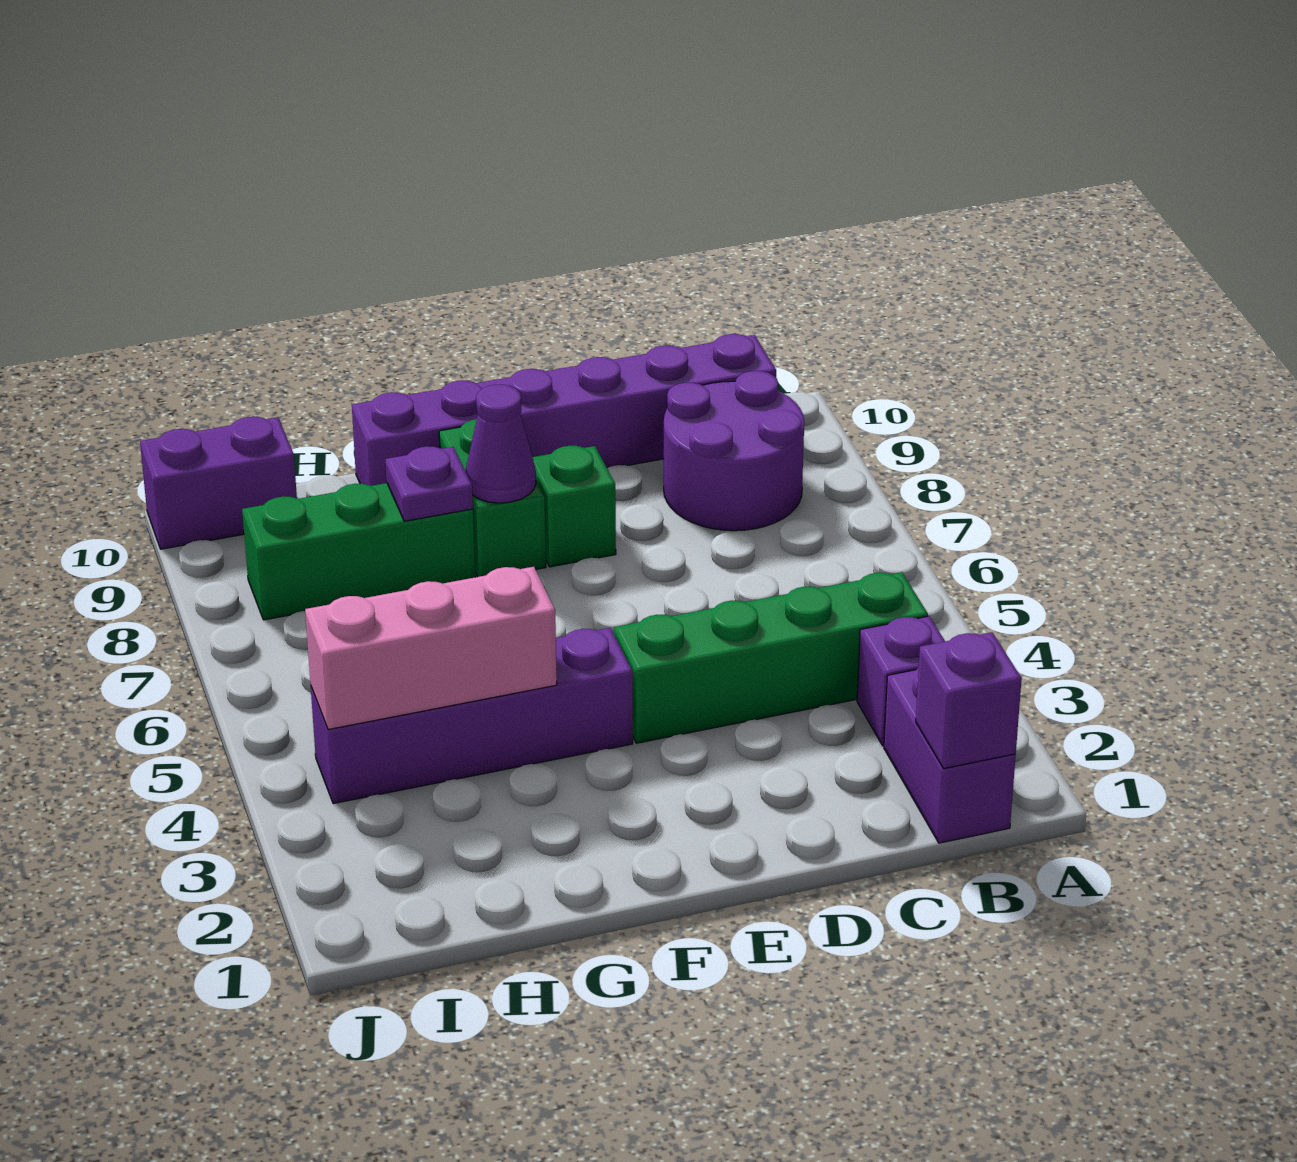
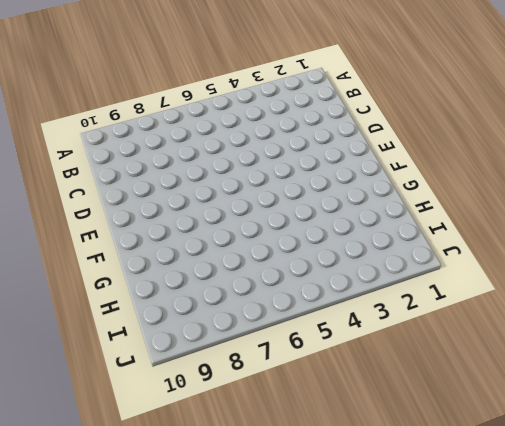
none -> purple 1x2 brick [884,667,1016,843]
none -> purple 1x1 brick [857,616,945,746]
none -> green 1x4 brick [614,572,928,743]

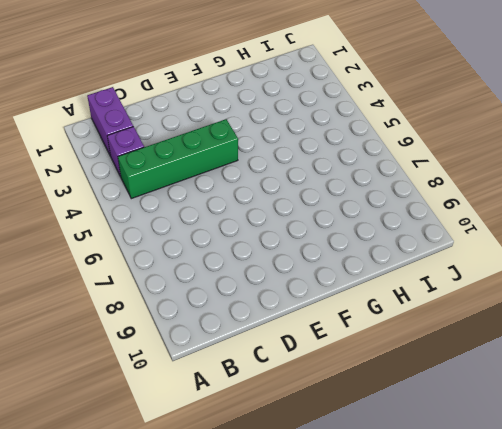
none -> purple 2x2 round brick [664,371,804,531]
none -> purple 1x6 brick [352,334,776,486]
none -> green 1x1 brick [533,446,616,567]

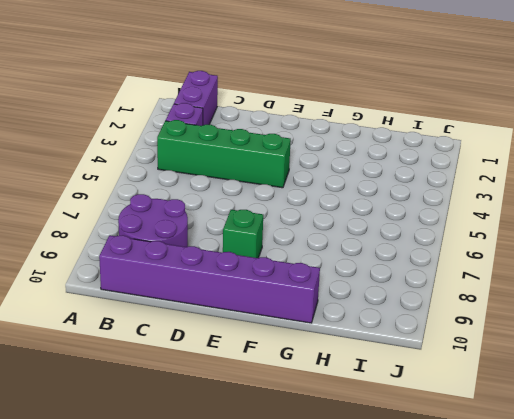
none -> purple 1x4 brick [311,628,633,804]
none -> green 1x2 brick [439,419,546,577]
none -> green 1x3 brick [242,483,475,620]

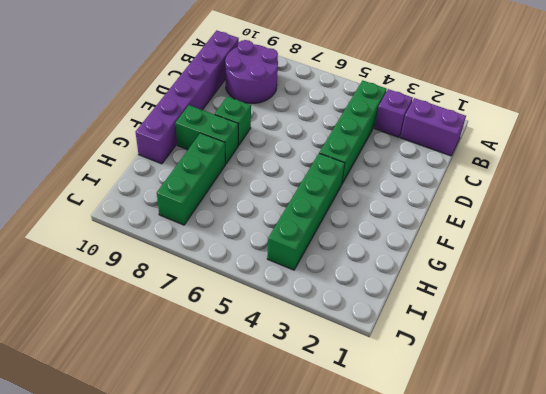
green 1x4 brick [267,153,345,270] -> purple 1x4 brick [311,628,633,804]
none -> purple 1x2 brick [140,417,297,549]
none -> purple 1x1 brick [916,632,1022,769]
none -> purple 1x1 cone [466,385,536,503]

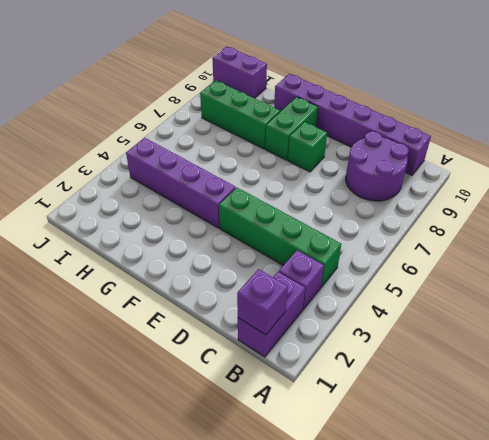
none -> purple 1x1 cone [466,385,536,503]
none -> pink 1x3 brick [305,567,557,729]
none -> purple 1x1 plate [386,446,473,521]

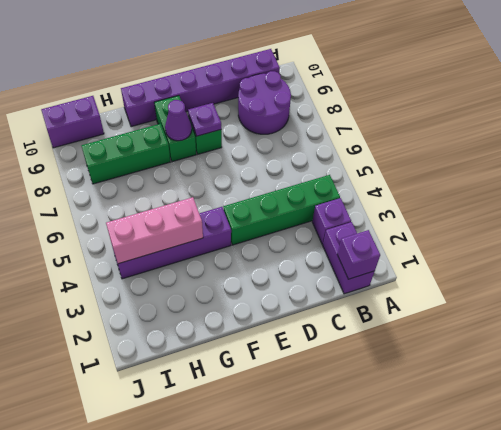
purple 1x1 plate [188,103,221,136] -> purple 1x1 plate moved to [386,446,473,521]

